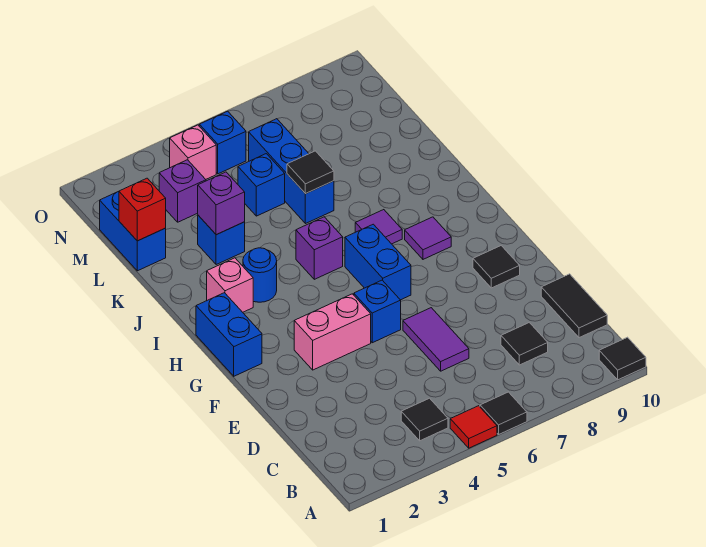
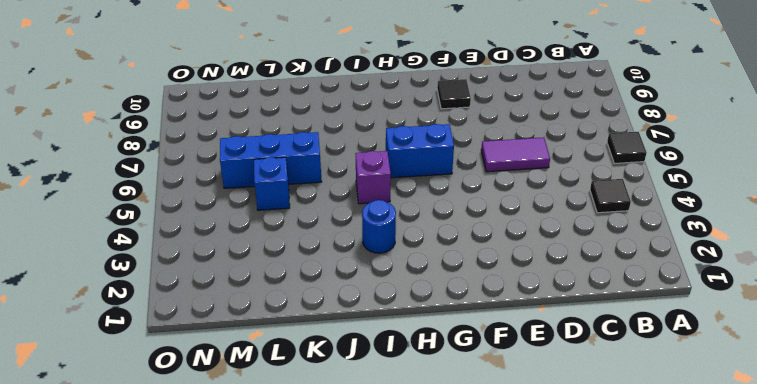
none -> red 1x1 tile [450,406,497,448]
none -> black 1x1 tile [599,337,646,380]
none -> black 1x1 tile [501,322,548,365]

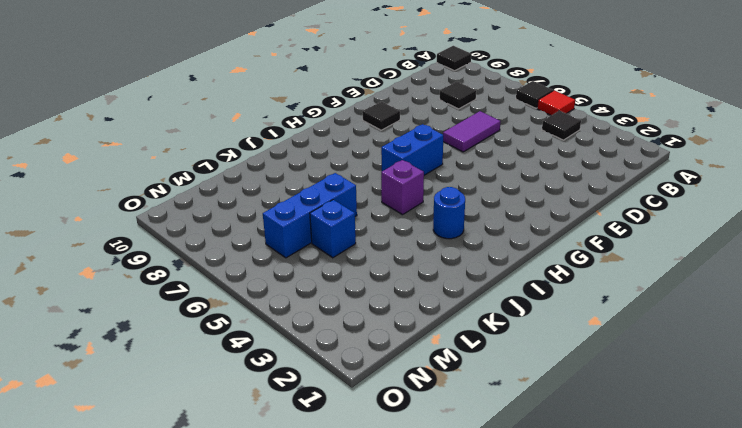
none -> black 1x2 tile [541,274,607,338]
none -> pink 1x2 brick [294,294,371,370]
none -> blue 1x1 brick [354,280,401,343]

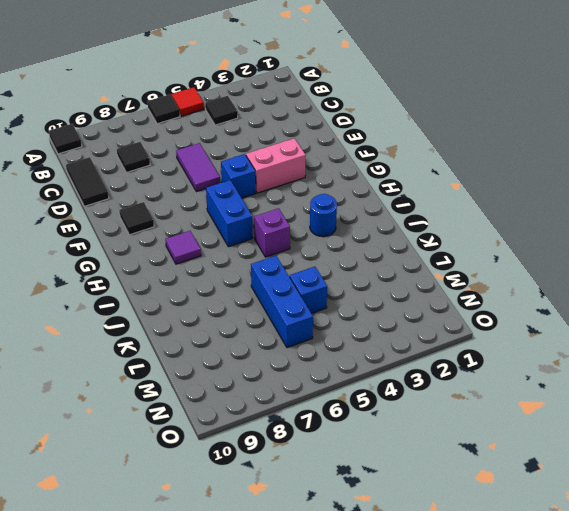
none -> blue 1x2 brick [196,293,262,376]
none -> pink 1x1 brick [207,258,253,312]
none -> purple 1x1 tile [355,210,402,244]

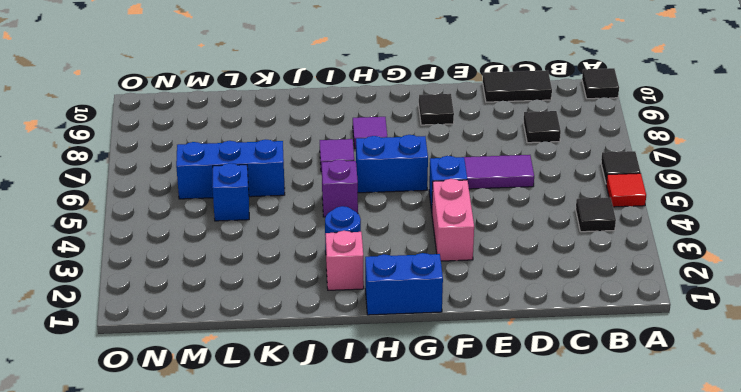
none -> blue 1x1 brick [198,215,245,265]
none -> blue 1x2 brick [100,192,166,271]
none -> purple 1x1 brick [159,160,206,222]

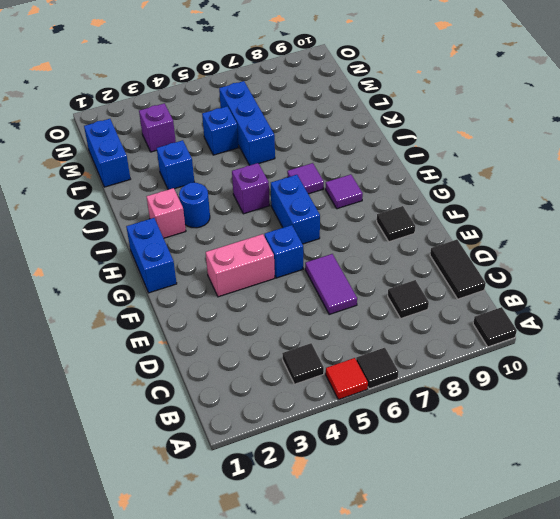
none -> pink 1x1 brick [170,125,216,179]
none -> blue 1x1 brick [199,111,246,174]
none -> purple 1x1 brick [198,172,245,235]

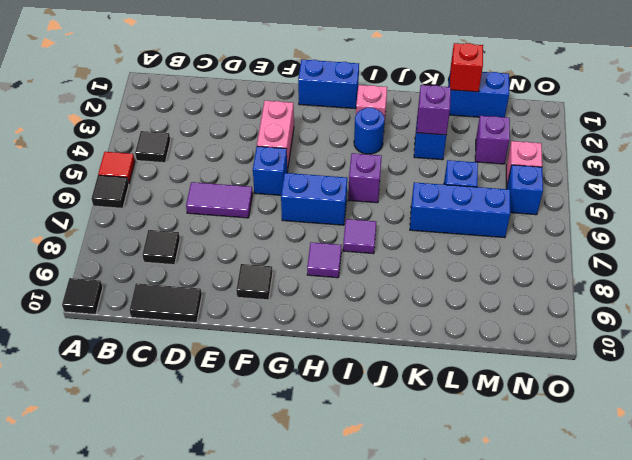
none -> black 1x1 tile [287,151,334,194]

